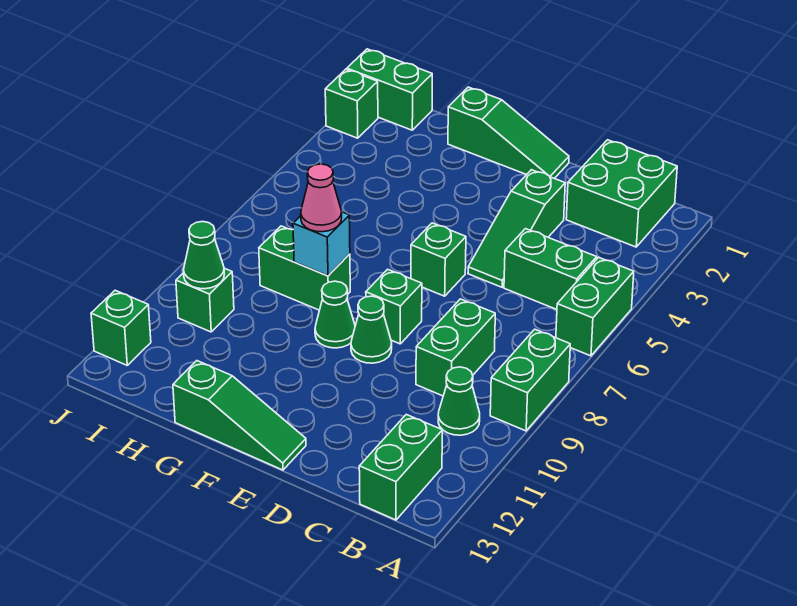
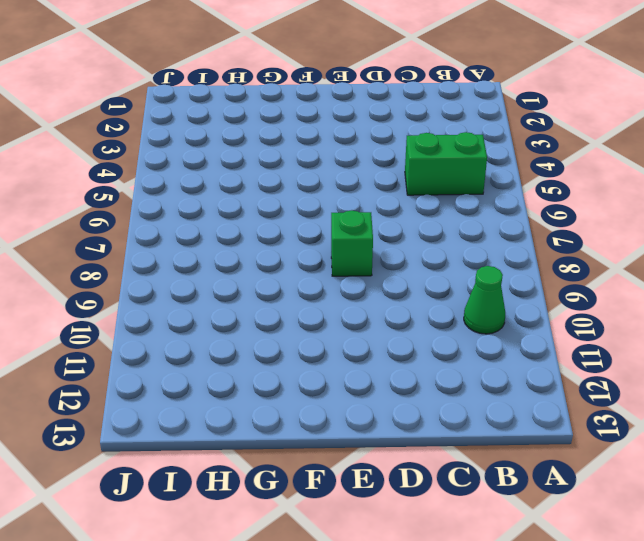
none -> green 1x2 brick [556,257,634,356]
none -> green 1x2 brick [490,329,570,431]
none -> green 2x2 brick [566,140,677,247]

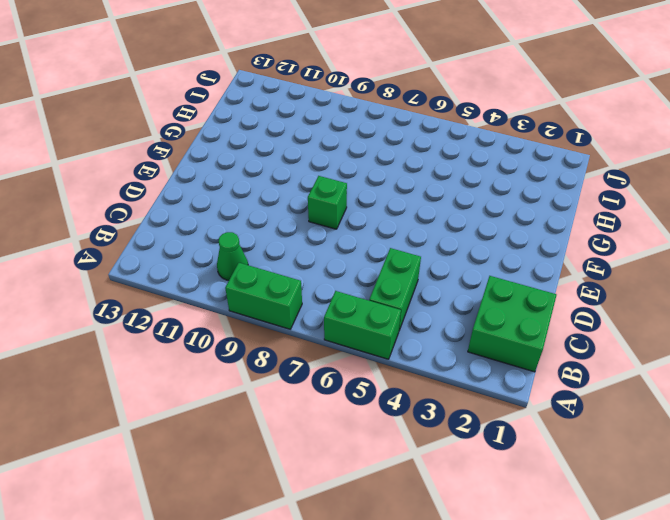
none -> green 1x2 brick [359,415,442,520]
none -> green 1x2 brick [416,299,495,396]
none -> green 1x3 slope [468,170,565,287]

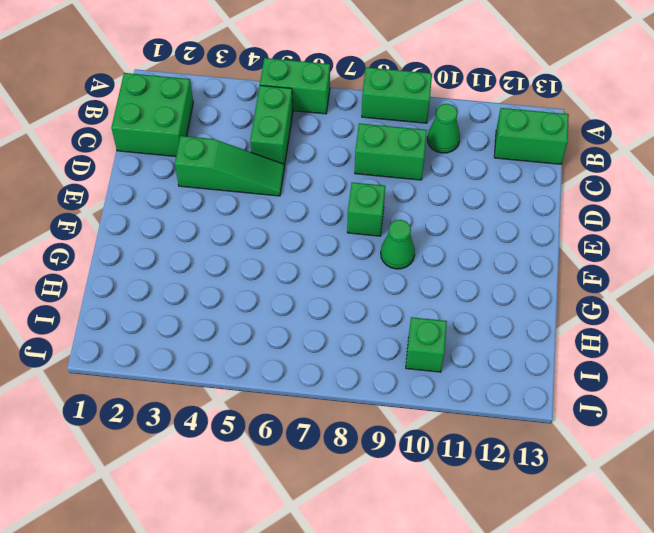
none -> green 1x3 slope [448,87,569,178]
none -> green 1x1 brick [411,223,466,296]
none -> green 1x1 cone [351,296,392,363]

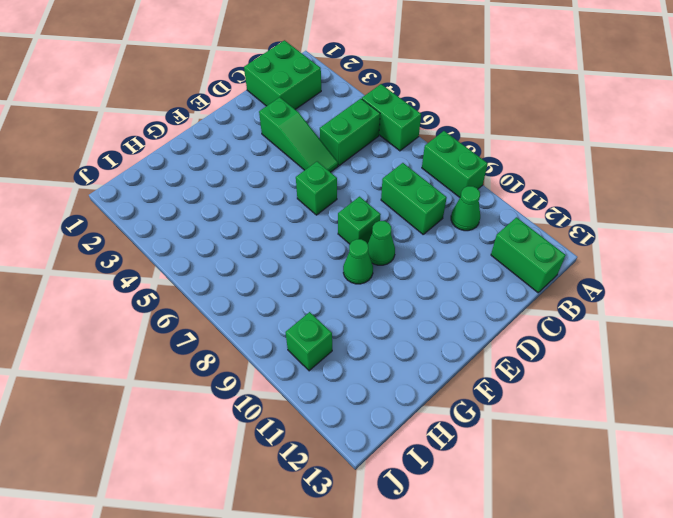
none -> green 1x3 slope [448,87,569,178]
none -> green 1x3 slope [173,361,306,470]
none -> green 1x2 brick [259,226,350,310]

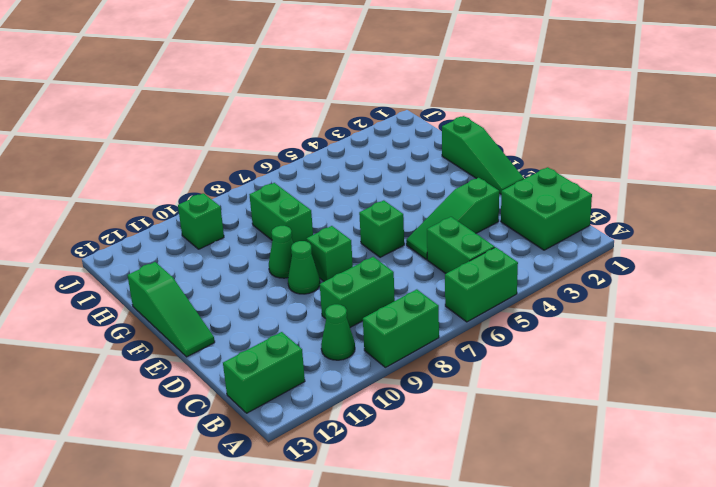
none -> green 1x2 brick [347,49,432,130]
none -> green 1x1 brick [325,69,378,138]
none -> green 1x1 brick [91,290,151,365]

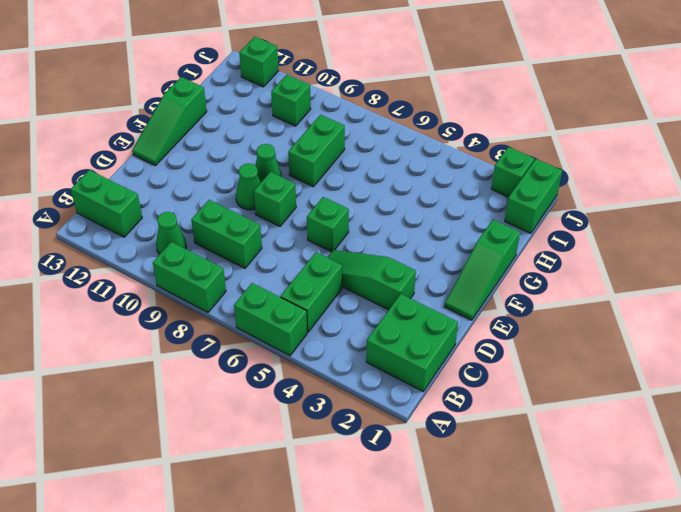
none -> cyan 1x1 brick [293,212,350,276]
none -> green 1x1 cone [183,222,224,289]
none -> pink 1x1 cone [301,164,342,232]

